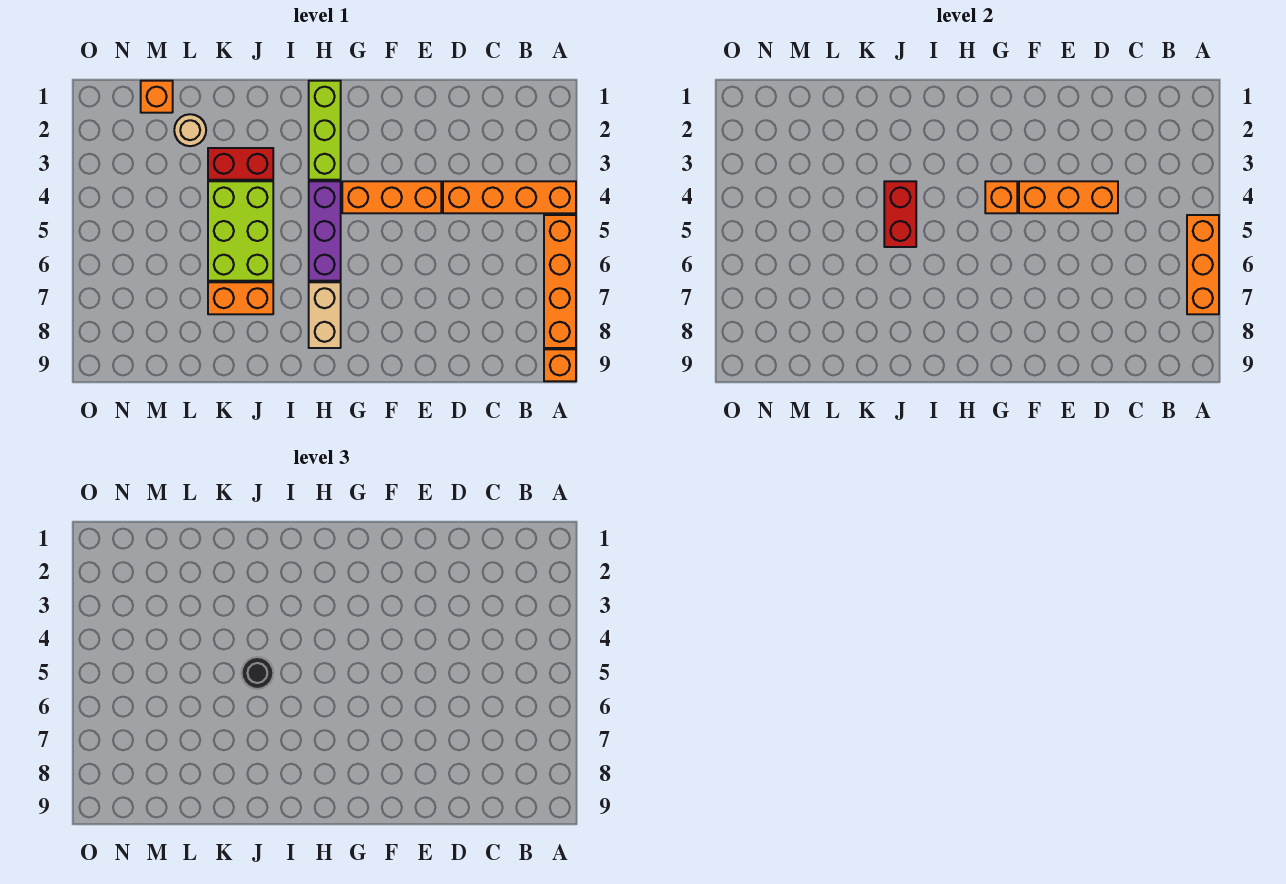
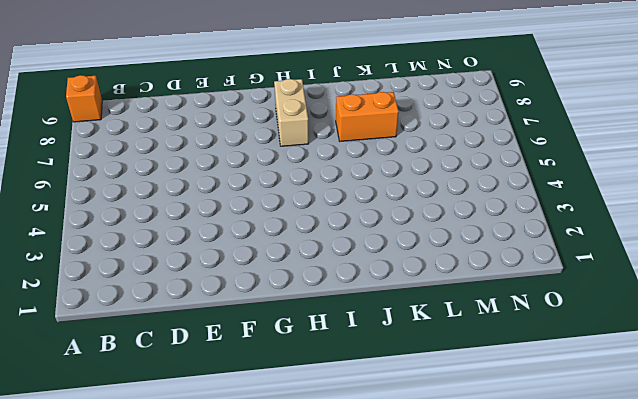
none -> orange 1x4 brick [443,181,576,213]
none -> orange 1x4 brick [544,215,576,348]
none -> orange 1x3 brick [342,181,441,213]

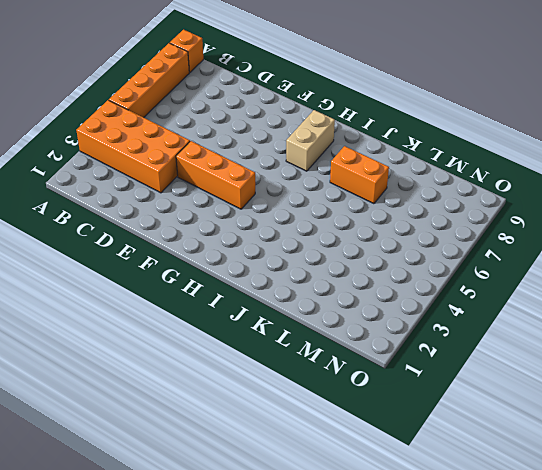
orange 2x4 brick [76,100,190,193] -> orange 1x4 brick [443,181,576,213]
none -> lime 1x3 brick [309,81,341,180]
none -> purple 1x3 brick [309,181,341,281]
none -> red 1x2 brick [208,148,273,180]

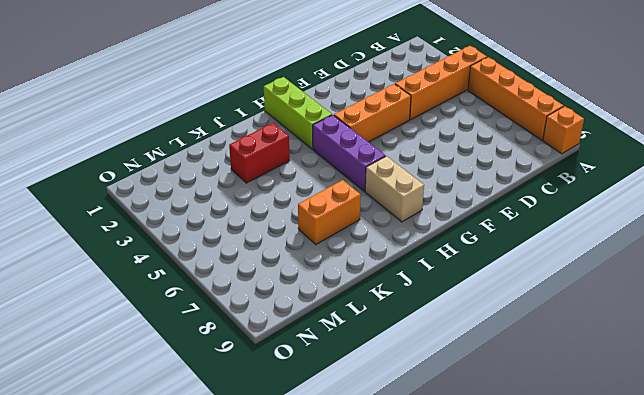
none -> lime 2x3 brick [208,181,273,281]
none -> tan 1x1 round brick [174,114,206,146]
none -> orange 1x1 brick [141,81,173,113]

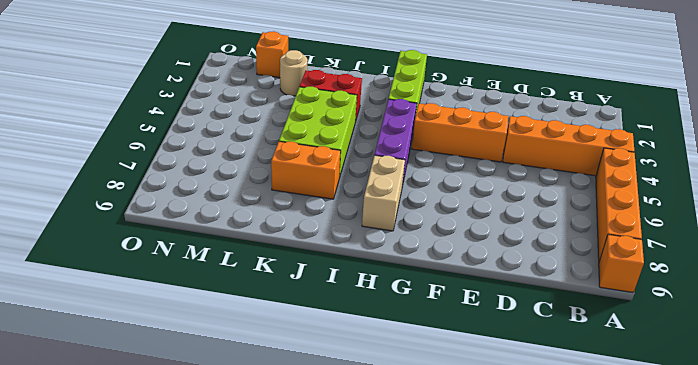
none -> orange 1x3 brick [1187,215,1219,314]
none -> orange 1x3 brick [1019,181,1118,213]
none -> orange 1x1 brick [985,181,1017,213]

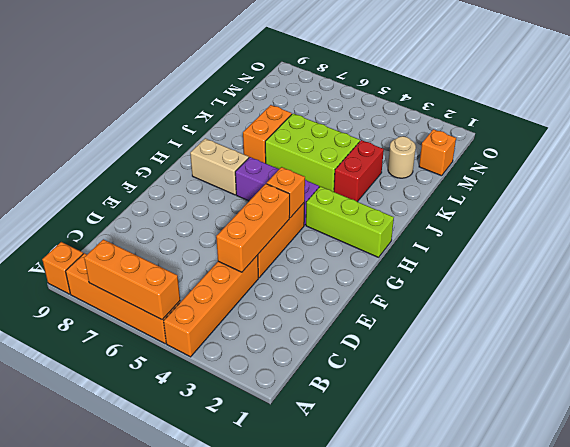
none -> red 1x2 brick [884,181,916,247]
none -> black 1x1 round brick [242,657,273,689]

